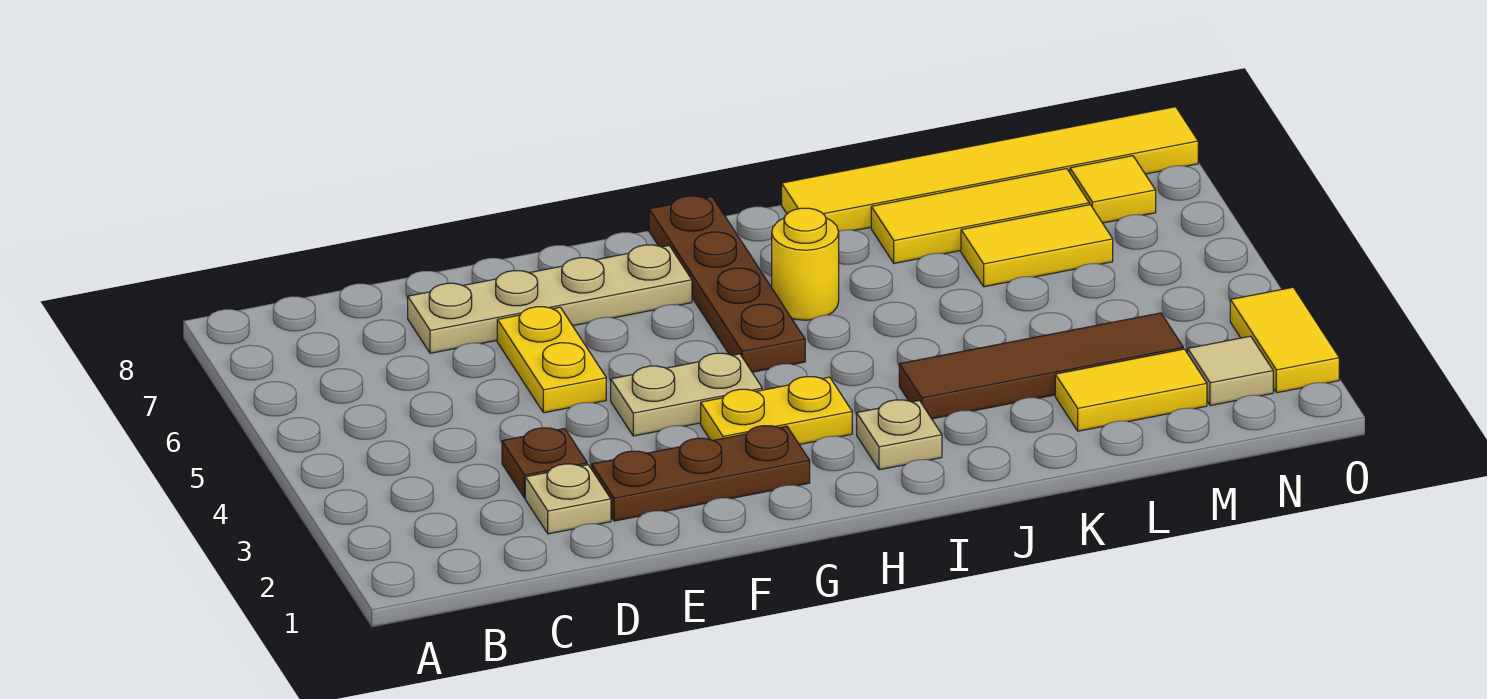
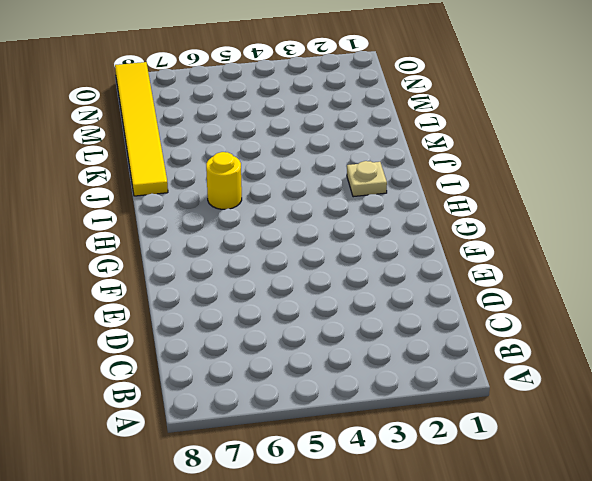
none -> tan 1x1 plate [525,464,611,534]
none -> brown 1x1 plate [502,428,587,498]
none -> tan 1x4 plate [408,245,692,353]

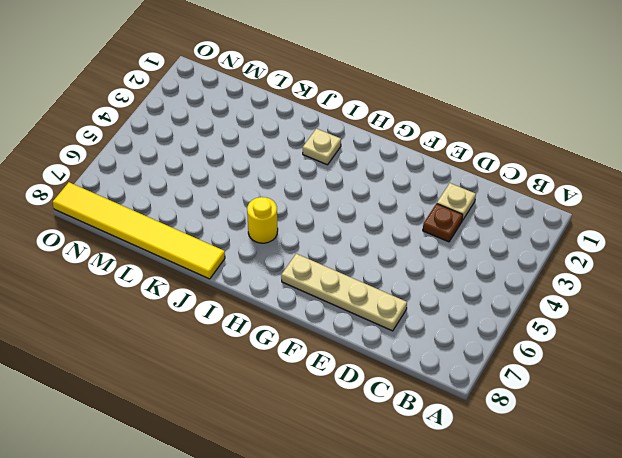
none -> brown 1x3 plate [592,426,810,521]
none -> yellow 1x2 plate [497,307,606,413]
none -> tan 1x2 plate [611,353,762,436]

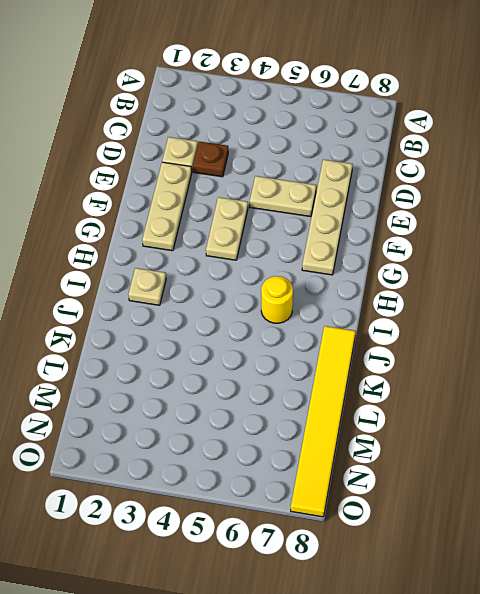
tan 1x3 plate [142,162,192,251] -> brown 1x3 plate [592,426,810,521]
tan 1x2 plate [250,176,316,217] -> yellow 1x2 plate [497,307,606,413]
none -> yellow 1x2 plate [701,377,852,445]
none -> brown 1x4 plate [649,196,805,372]
none -> brown 1x4 tile [899,313,1183,419]

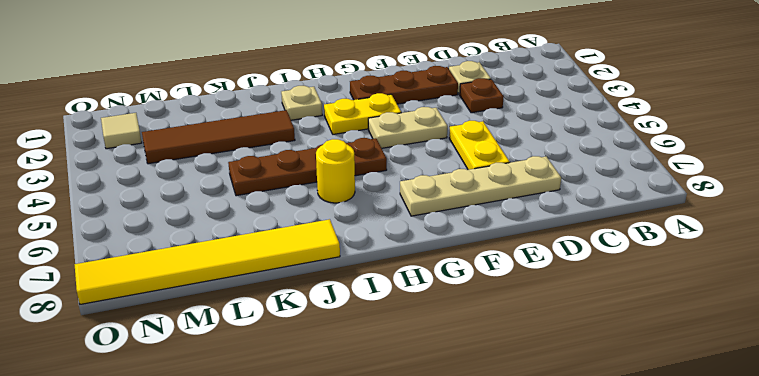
brown 1x4 plate [228,138,387,196] -> brown 1x4 plate turned to [649,196,805,372]
none -> yellow 1x3 tile [871,169,1089,263]
none -> yellow 1x2 tile [1055,349,1207,431]
none -> yellow 1x2 tile [961,205,1113,287]

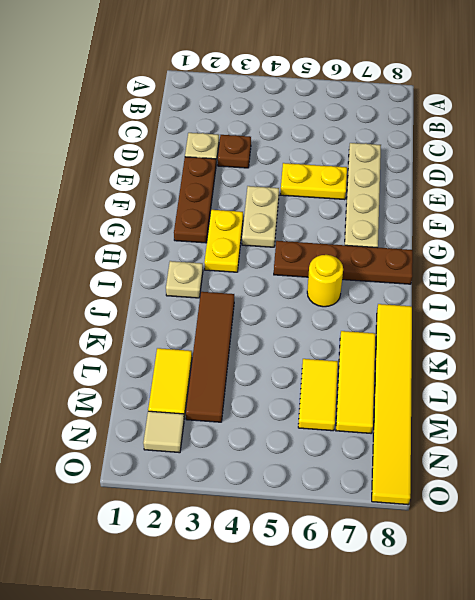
none -> yellow 1x1 tile [1070,156,1156,223]
none -> yellow 1x2 tile [1230,287,1339,393]

